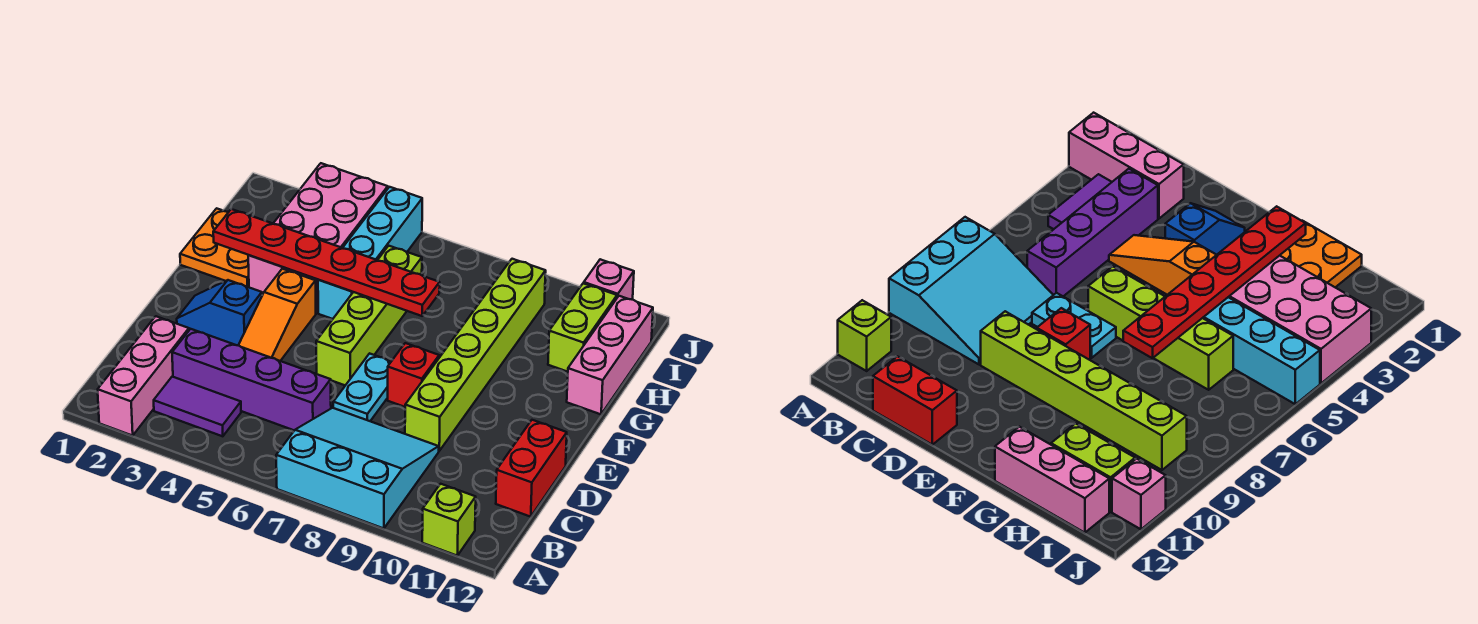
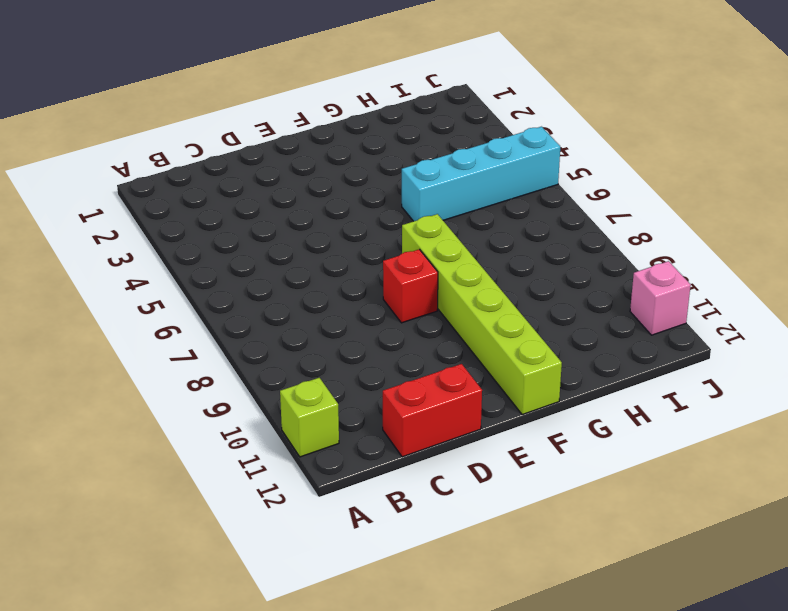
lime 1x6 brick [402,214,562,415] -> lime 1x6 brick turned to [405,259,546,451]
none -> pink 1x3 brick [98,316,189,436]
none -> cyan 3x3 slope [276,408,439,529]
none -> purple 1x2 tile [154,377,241,436]

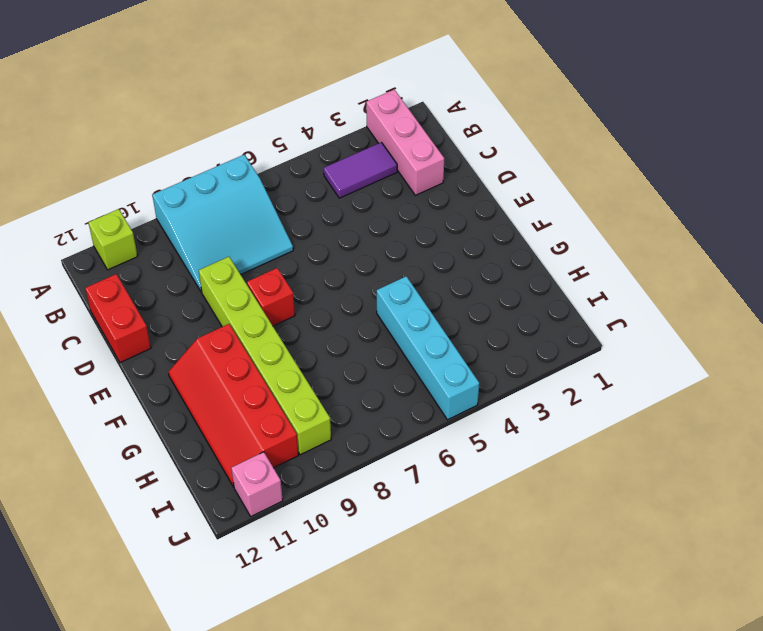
red 2x4 slope [168,324,298,487] -> lime 1x2 brick [548,283,617,372]
none -> purple 1x4 brick [172,329,331,430]
none -> orange 1x3 slope [238,269,316,361]
none -> cyan 1x2 plate [333,353,391,421]

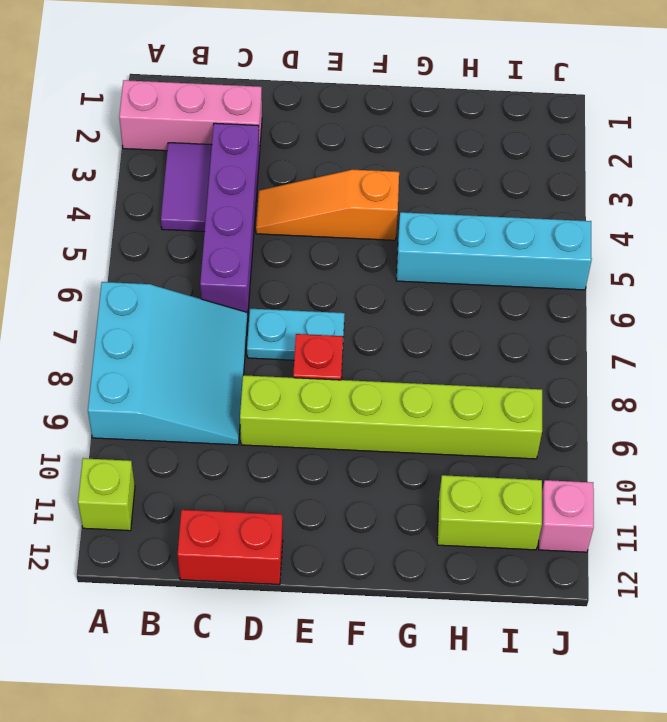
none -> blue 1x2 slope [177,280,262,345]
none -> lime 1x4 brick [316,246,422,385]
none -> orange 2x2 plate [180,208,249,287]

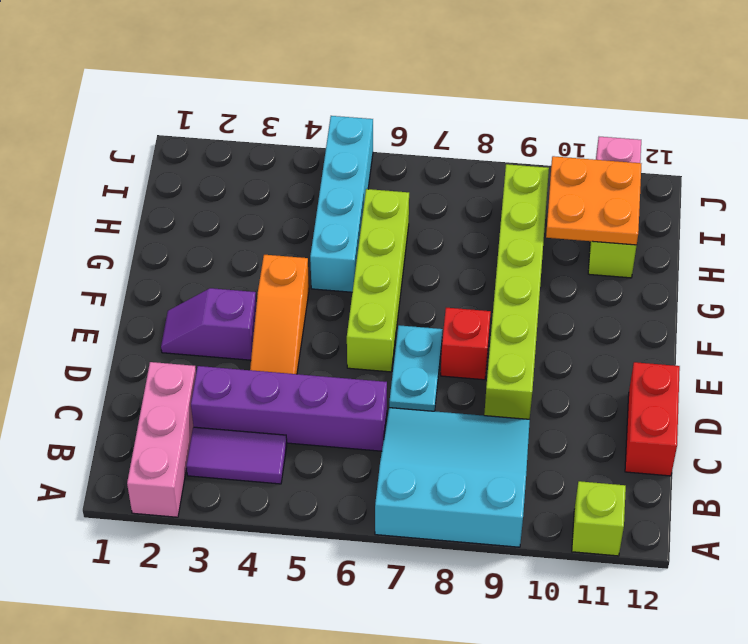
purple 1x2 slope [161,288,256,360] -> blue 1x2 slope [177,280,262,345]
orange 2x2 plate [546,156,641,245] -> orange 2x2 plate moved to [180,208,249,287]
none -> pink 2x4 brick [248,163,388,313]
none -> pink 1x3 brick [567,296,653,414]
none -> red 1x6 plate [213,209,440,316]

